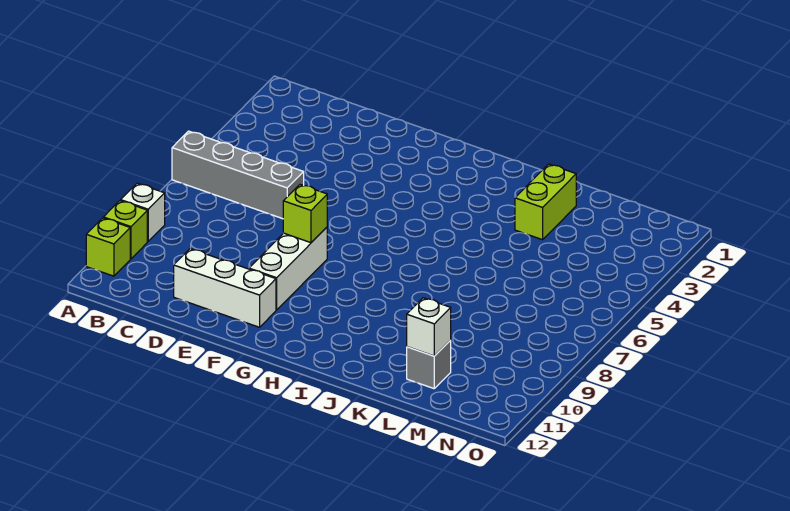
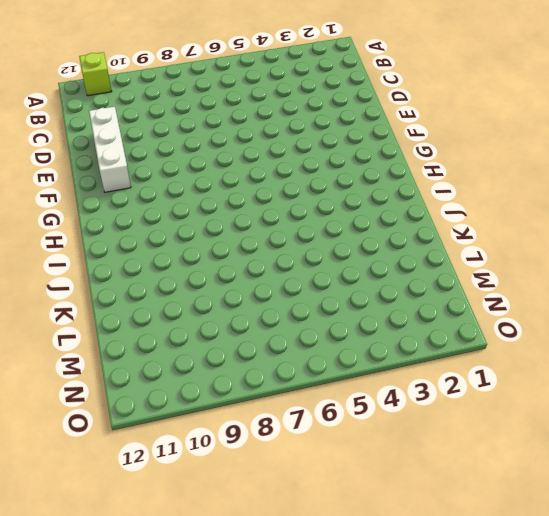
none -> grey 1x4 brick [172,131,304,219]
none -> white 1x1 brick [121,183,165,241]

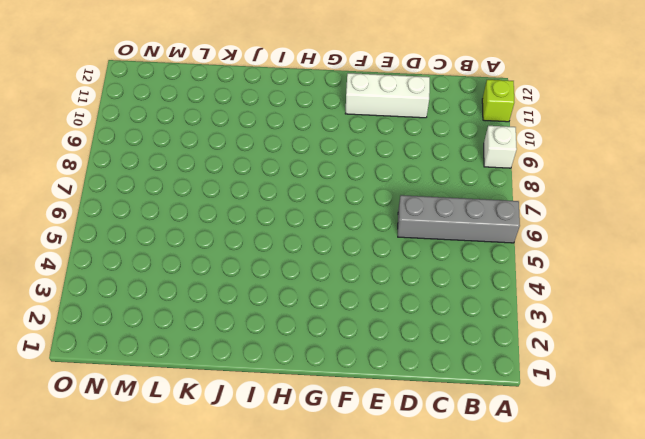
none -> lime 1x1 brick [103,201,147,259]
none -> white 1x3 brick [249,227,327,310]

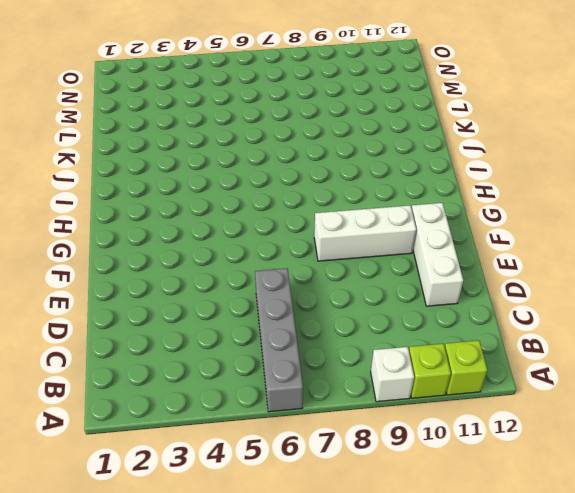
none -> lime 1x2 brick [515,164,576,240]
none -> grey 1x1 brick [407,340,451,389]

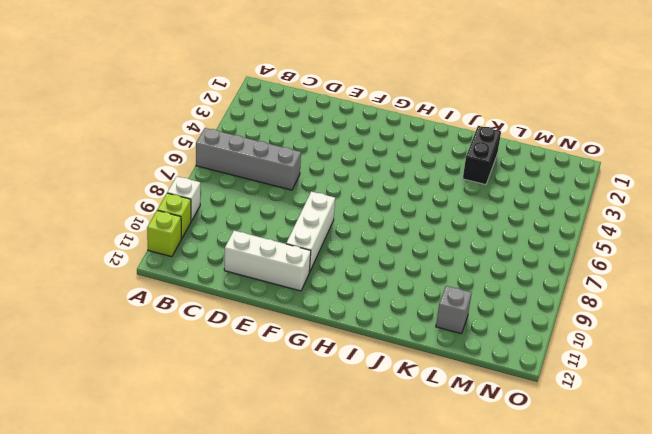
black 1x2 brick [463,126,501,185] -> lime 1x2 brick [515,164,576,240]
none -> lime 1x1 brick [283,185,327,243]
none -> white 1x1 brick [407,298,451,356]

